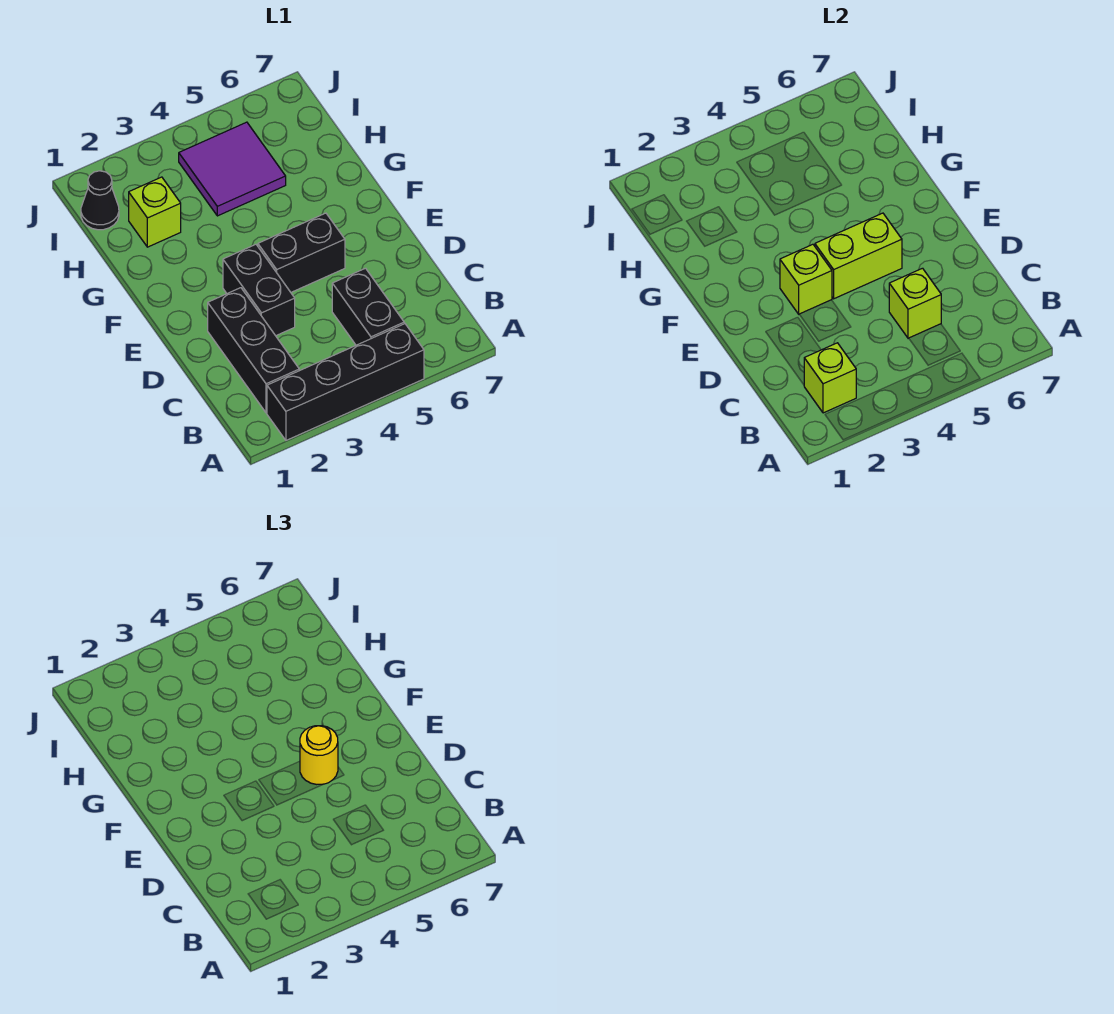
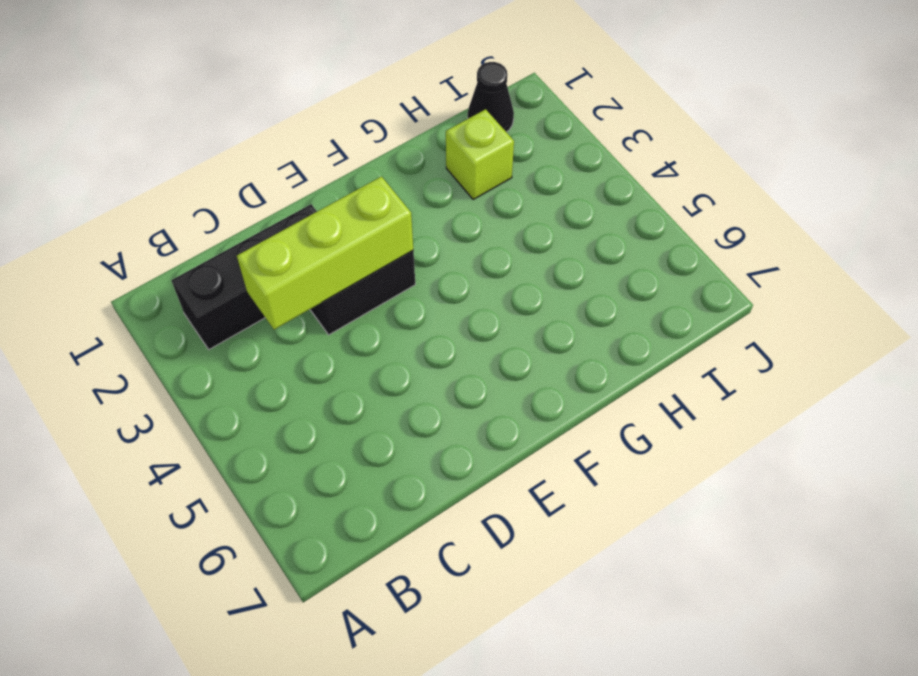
lime 1x3 brick [237,177,413,330] -> lime 1x1 brick [780,244,832,314]
none -> black 1x4 brick [267,324,424,440]
none -> black 1x2 brick [332,268,404,345]
none -> black 1x2 brick [258,213,345,292]

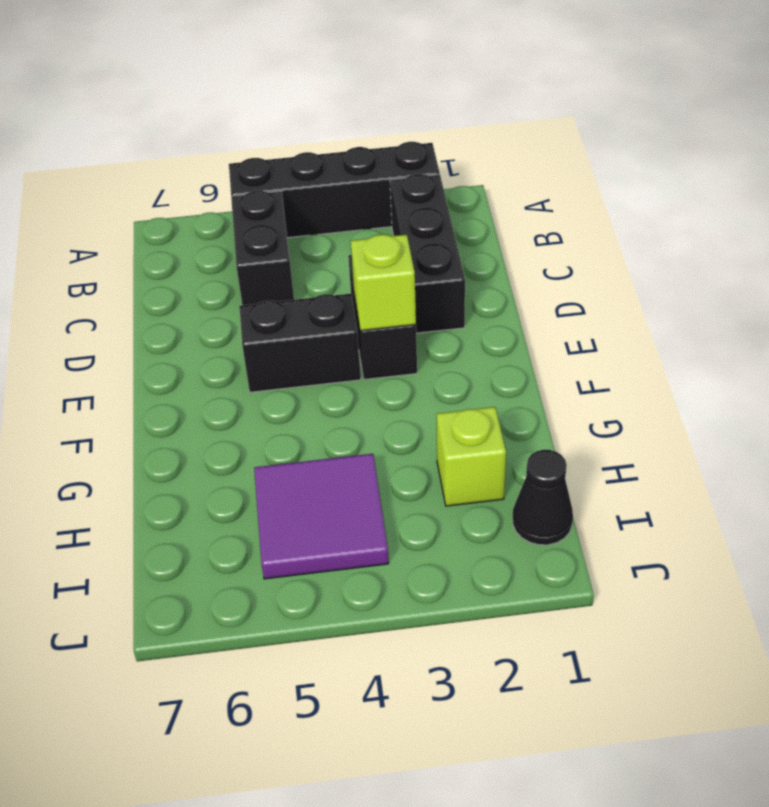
none -> lime 1x1 brick [804,343,856,413]
none -> lime 1x1 brick [889,268,941,338]
none -> lime 1x2 brick [815,213,902,299]

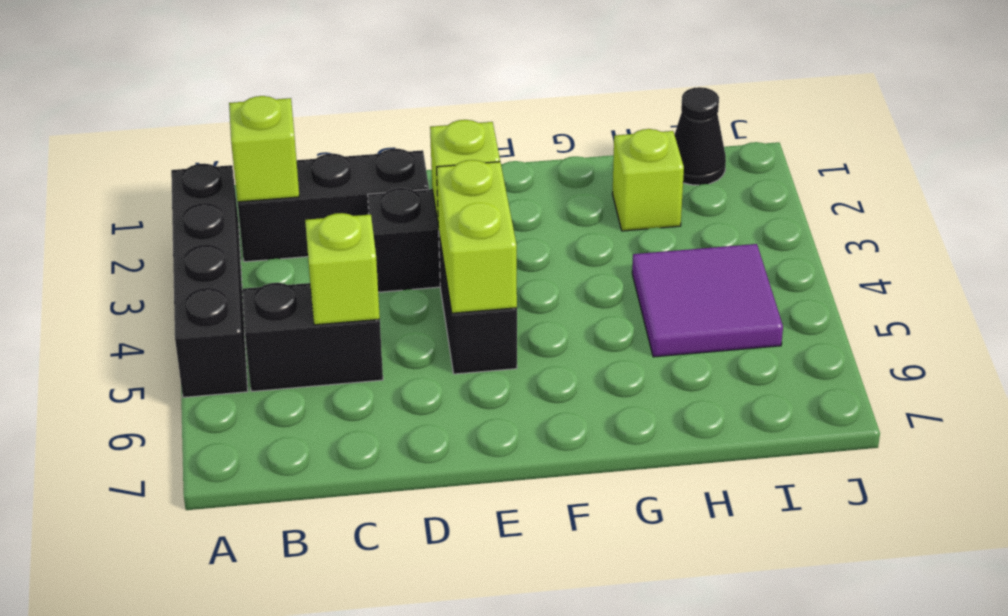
none -> yellow 1x1 round brick [300,726,338,784]

